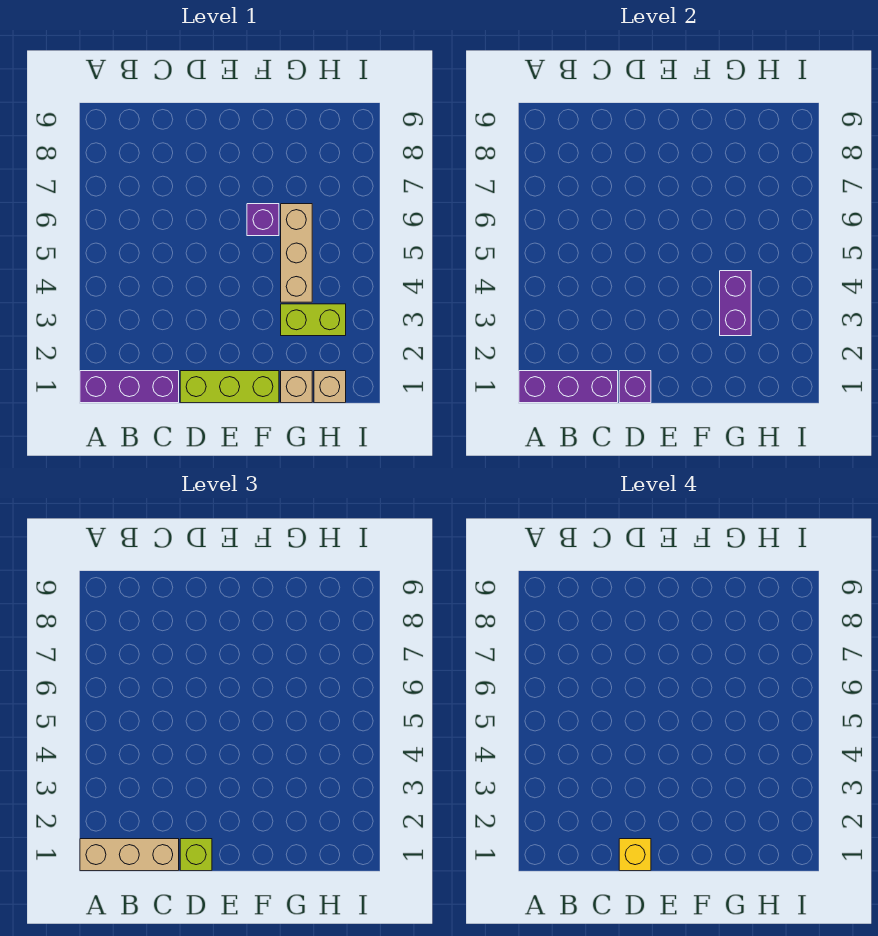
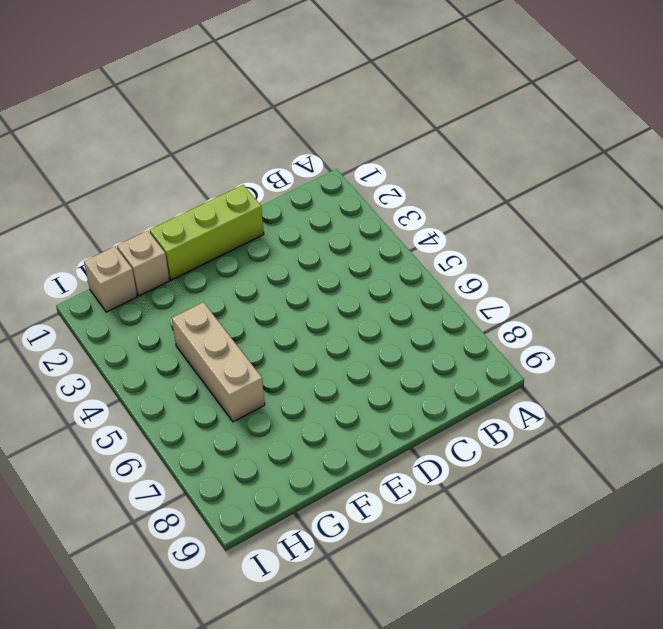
none -> purple 1x3 brick [80,371,179,403]
none -> purple 1x1 brick [247,204,279,236]
none -> lime 1x2 brick [281,304,346,336]

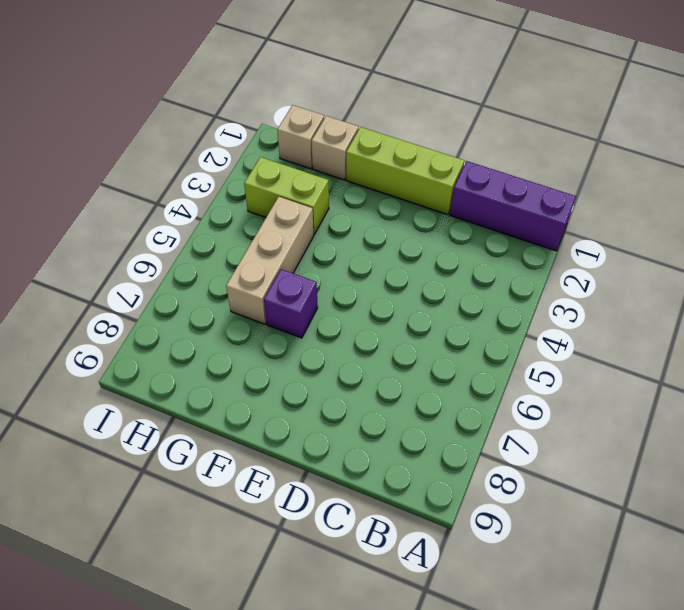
none -> purple 1x3 brick [519,371,618,403]
none -> purple 1x1 brick [619,371,651,403]
none -> purple 1x2 brick [720,271,751,336]

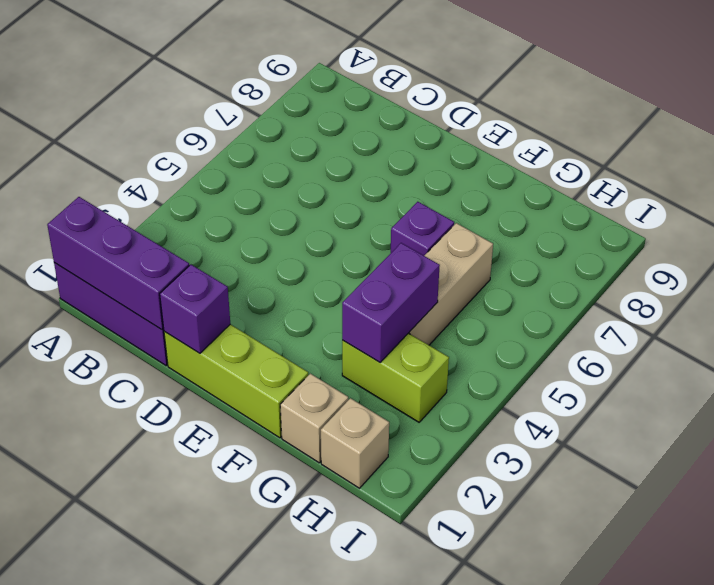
none -> tan 1x3 brick [80,839,179,871]
none -> lime 1x1 brick [180,839,212,871]
none -> yellow 1x1 brick [619,839,651,871]

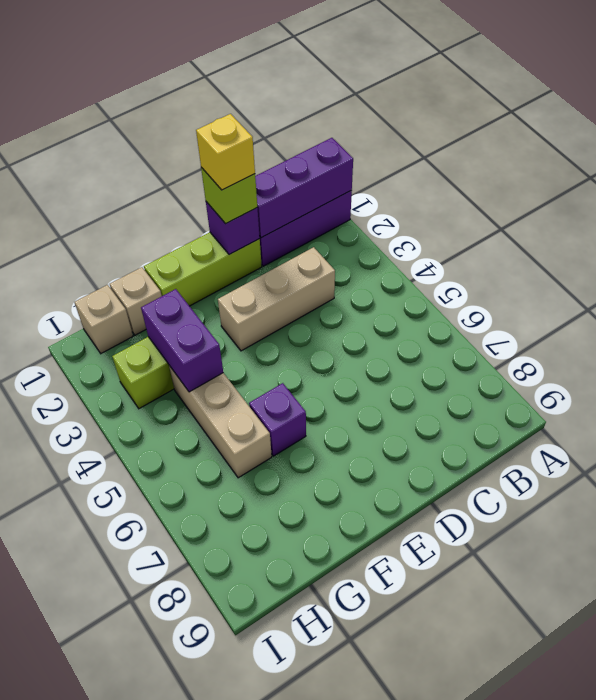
tan 1x3 brick [218,247,335,351] -> tan 1x3 brick moved to [80,839,179,871]

